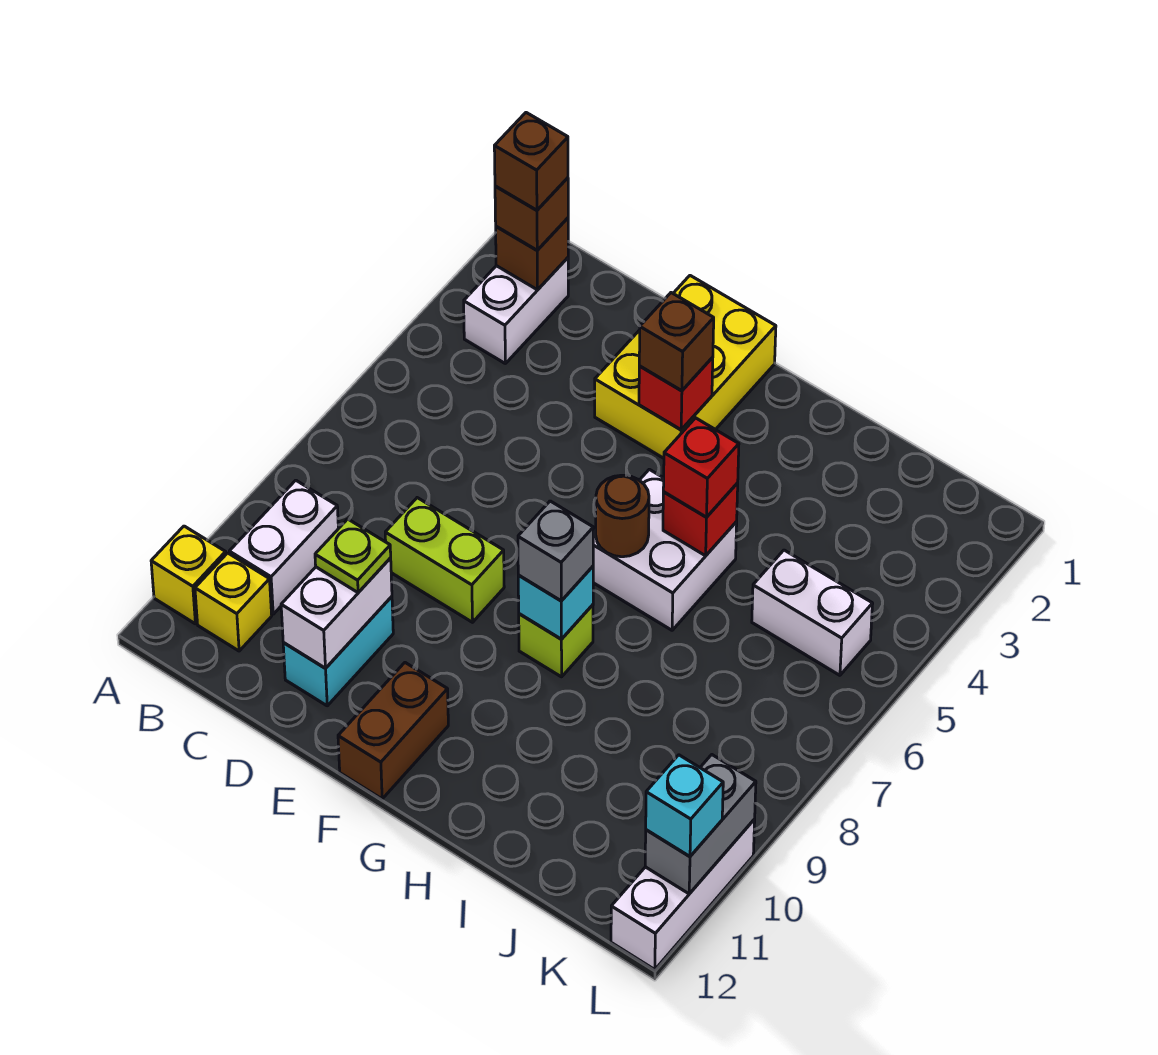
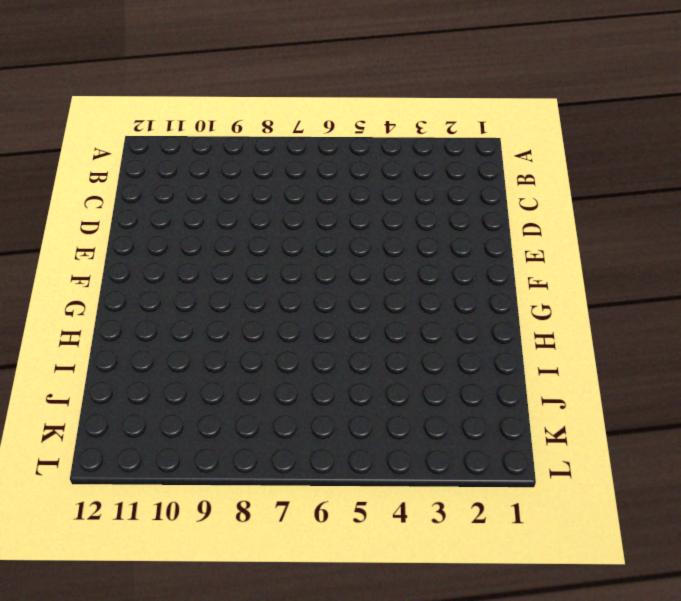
none -> yellow 1x1 brick [151,526,226,624]
none -> white 1x2 brick [464,258,568,363]
none -> white 1x2 brick [229,480,338,614]

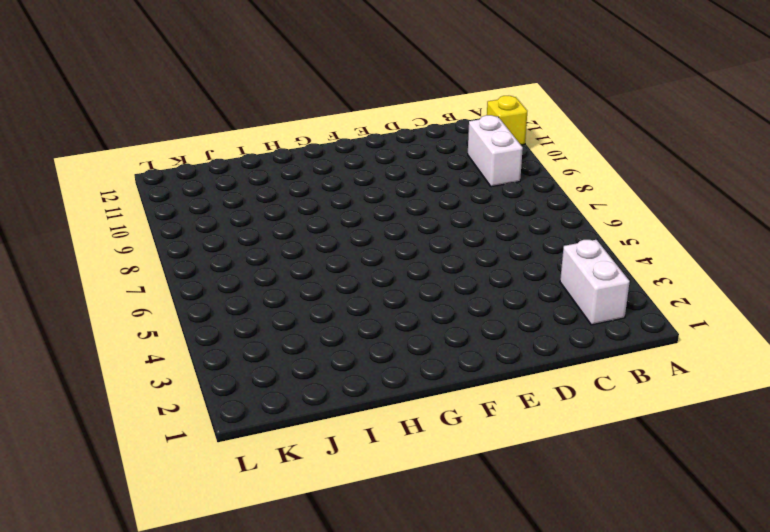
none -> yellow 1x1 brick [195,553,272,651]
none -> lime 1x2 brick [385,498,504,622]
none -> cyan 1x2 brick [283,597,393,706]

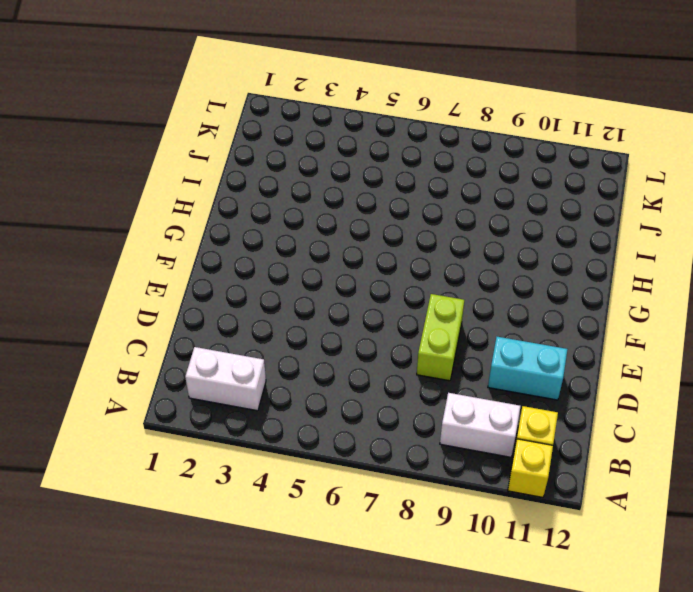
none -> yellow 2x3 brick [595,276,776,458]
none -> brown 1x2 brick [338,663,448,799]
none -> white 2x2 brick [593,469,737,630]

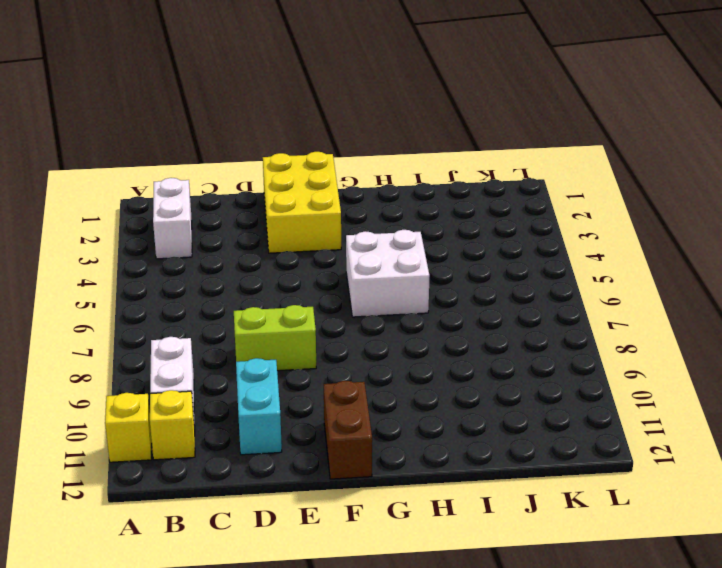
none -> lime 1x1 brick [519,605,593,677]
none -> white 1x2 brick [752,550,873,675]
none -> white 1x3 brick [611,819,755,970]

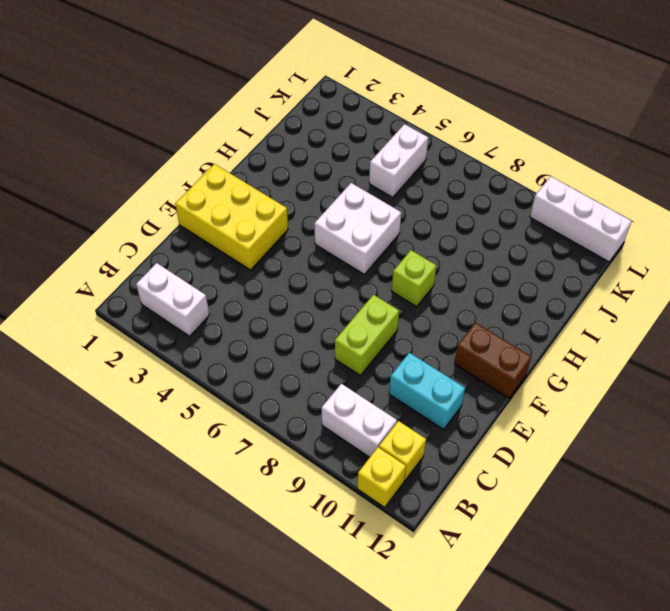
none -> brown 1x1 brick [496,218,568,290]
none -> white 1x2 brick [281,558,392,668]
none -> red 1x1 brick [639,358,713,430]

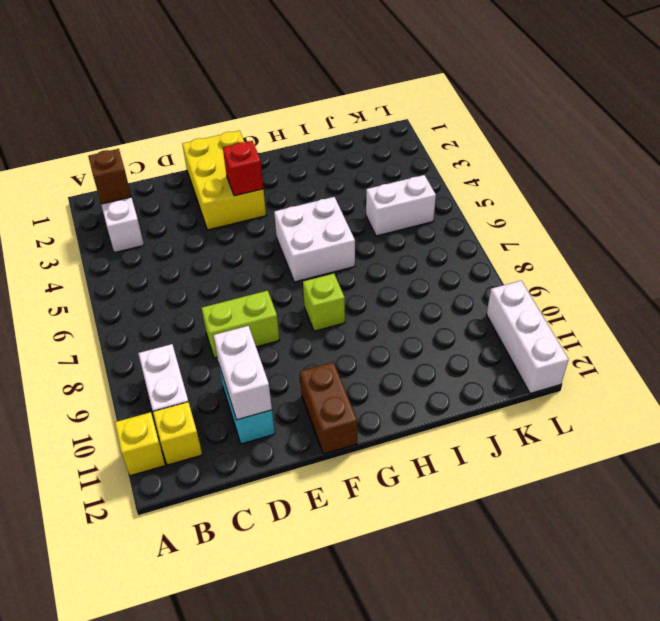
none -> brown 1x1 round brick [596,475,649,557]
none -> cyan 1x1 brick [518,566,593,639]
none -> red 1x1 brick [663,483,738,556]

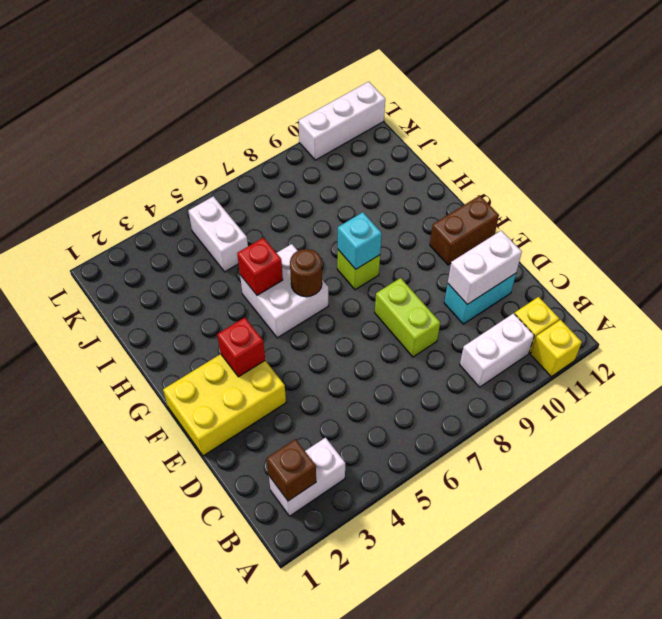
none -> grey 1x2 brick [645,755,756,894]
none -> brown 1x1 brick [495,178,568,250]
none -> lime 1x1 plate [315,519,391,592]

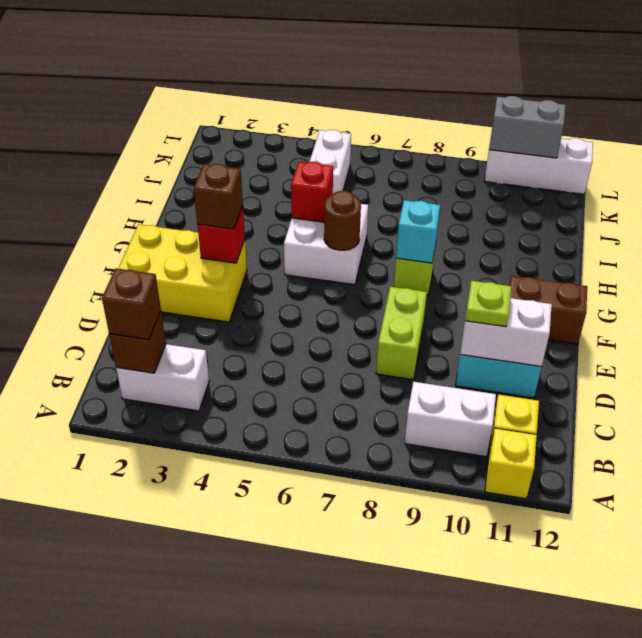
none -> grey 1x1 brick [518,501,593,601]
none -> red 1x1 brick [663,418,739,517]
none -> cyan 1x1 brick [646,755,723,857]

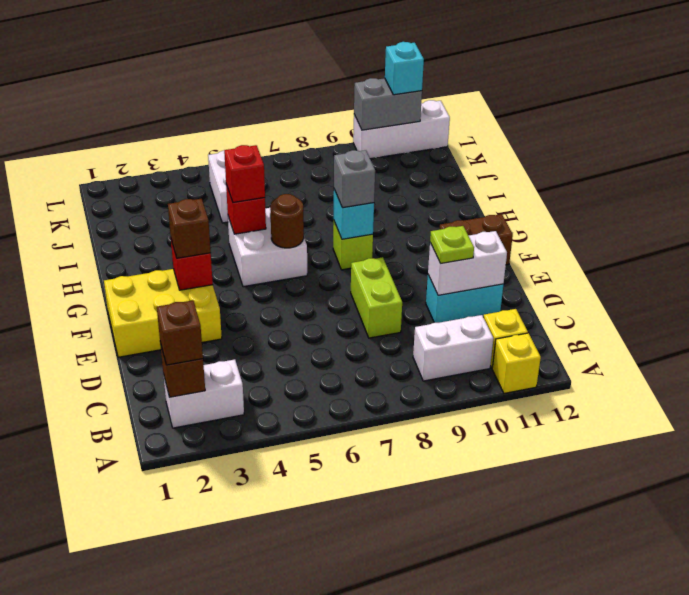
none -> brown 1x1 brick [494,113,568,210]

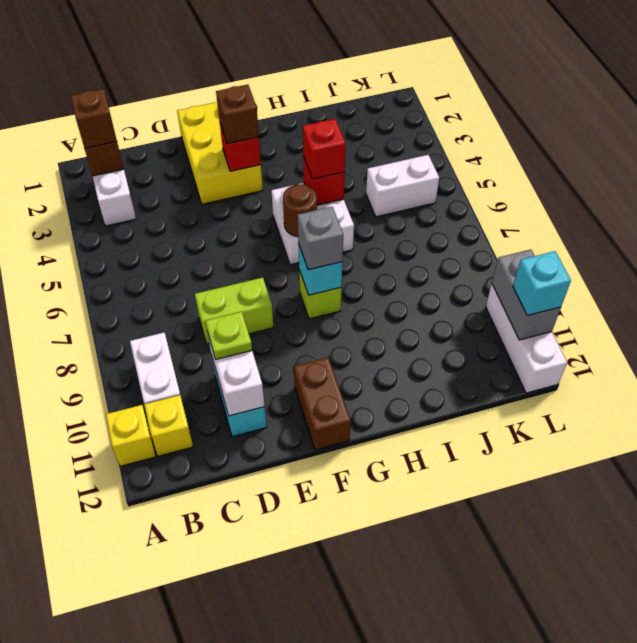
none -> brown 1x1 brick [494,113,568,210]

